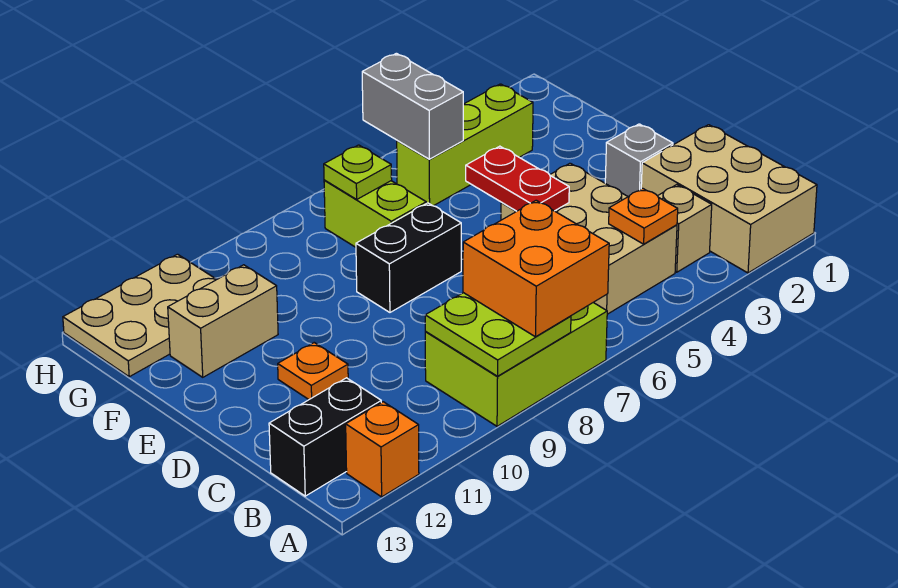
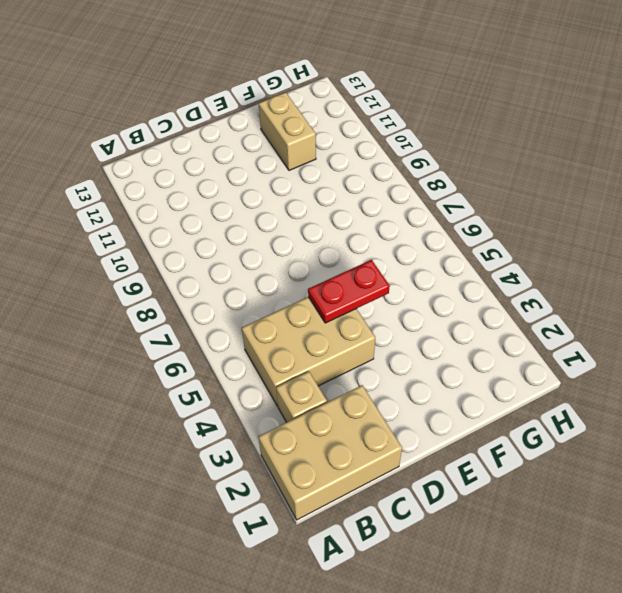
none -> lime 2x3 brick [425,302,607,426]
none -> orange 1x1 brick [346,402,419,497]
none -> black 1x2 brick [269,378,381,496]

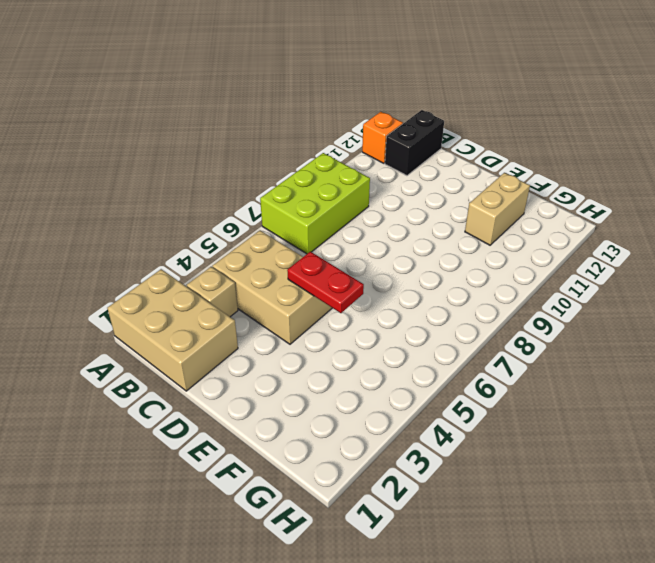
none -> grey 1x1 brick [605,124,673,197]
none -> orange 1x1 plate [278,343,348,399]
none -> black 1x2 brick [356,203,461,312]

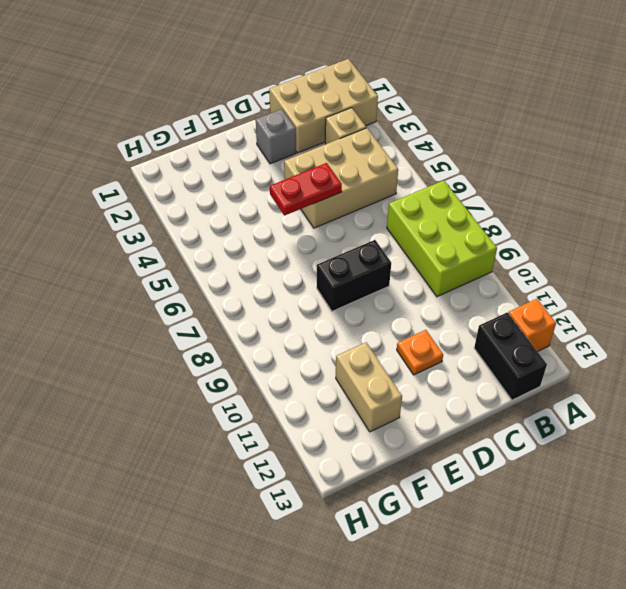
black 1x2 brick [317,240,391,311] -> black 1x2 brick turned to [356,203,461,312]
none -> lime 1x2 brick [324,180,426,247]
none -> lime 1x3 brick [397,84,533,206]
none -> tan 2x3 plate [63,254,217,377]

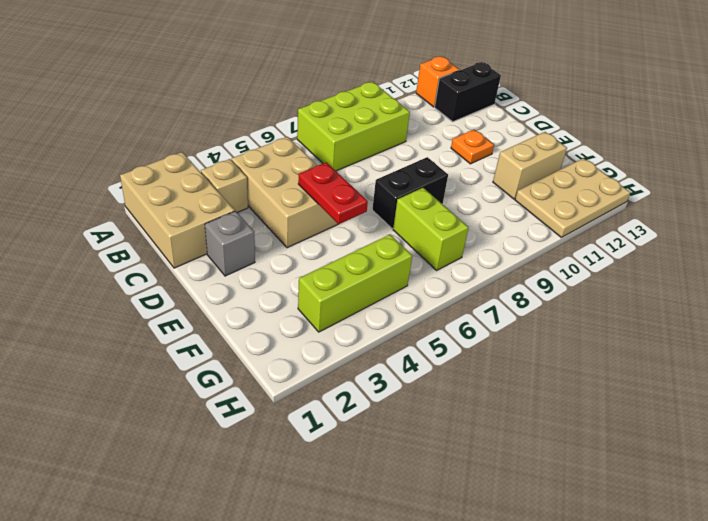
none -> lime 2x2 plate [425,293,571,377]
none -> orange 1x1 plate [609,188,678,244]
none -> grey 1x2 brick [362,53,463,159]

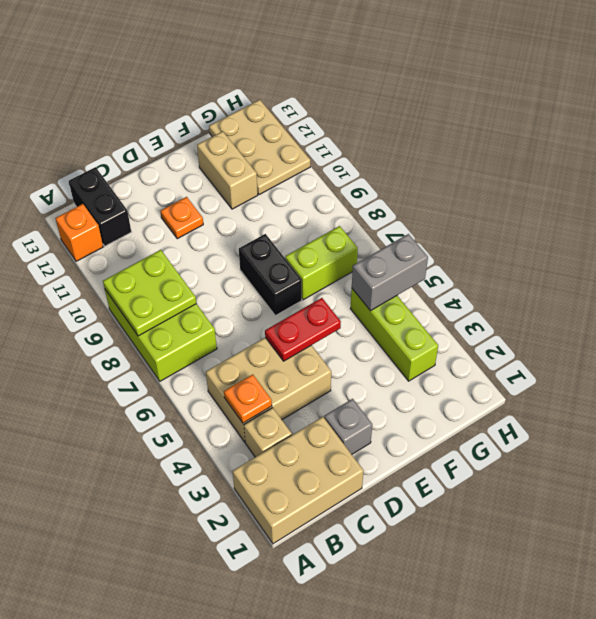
none -> lime 1x1 plate [324,145,392,199]
none -> orange 2x2 brick [463,200,609,337]

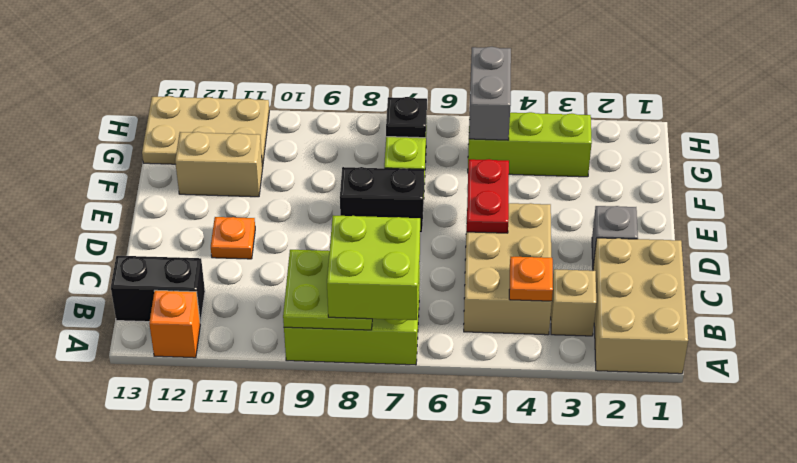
lime 2x2 brick [327,215,420,320] -> orange 2x2 brick [463,200,609,337]
black 1x1 plate [386,97,427,138] -> lime 1x1 plate [324,145,392,199]

